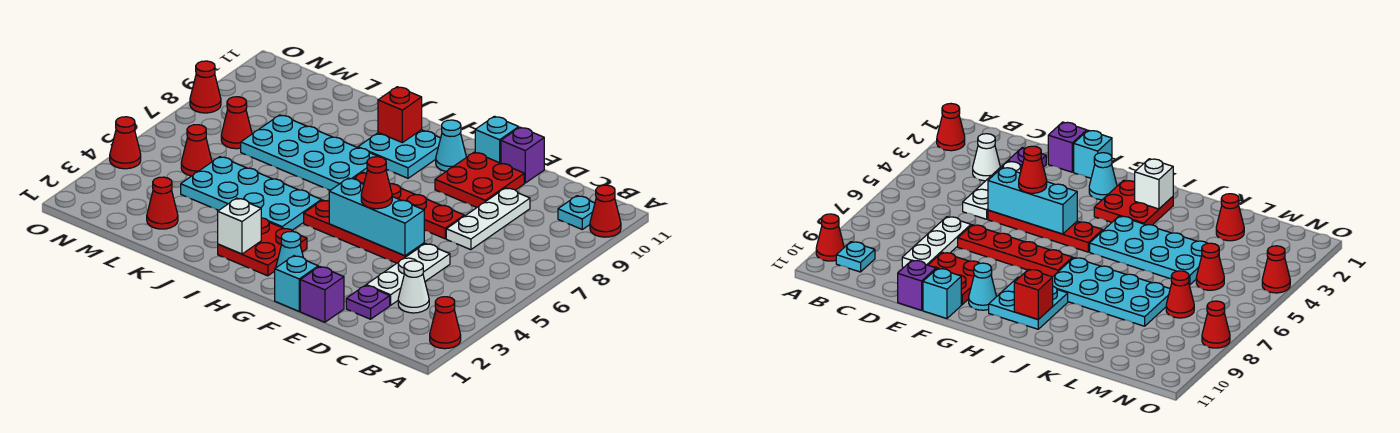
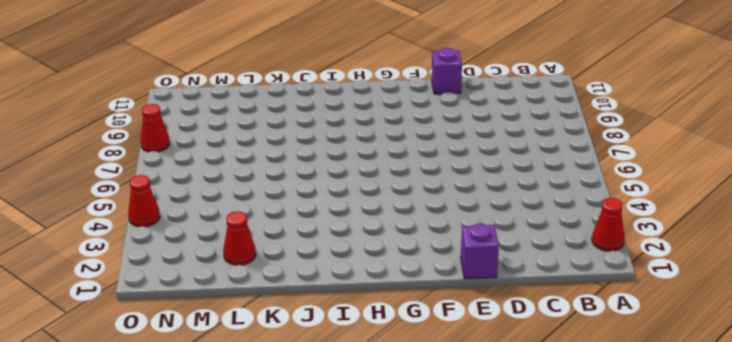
none -> red 1x1 cone [590,185,621,237]
none -> cyan 1x1 plate [558,196,595,229]
none -> white 1x1 cone [398,261,429,313]

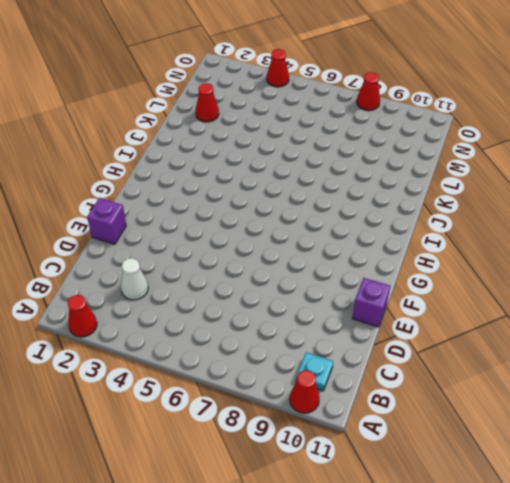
none -> purple 1x1 plate [346,285,390,319]
none -> white 1x3 plate [366,244,450,305]
none -> white 1x3 plate [446,188,530,250]

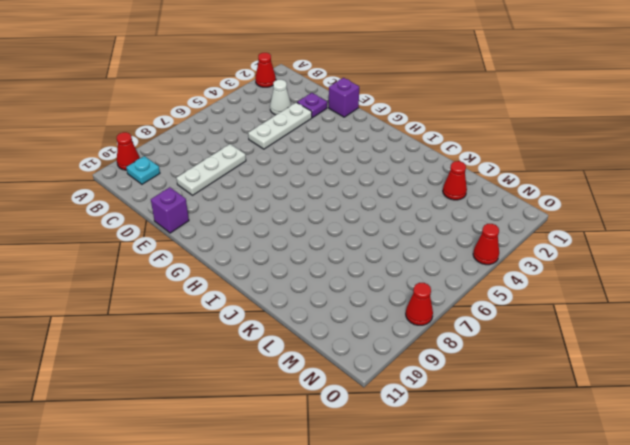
none -> red 1x4 plate [304,200,424,263]
none -> red 1x4 plate [354,172,464,239]
none -> red 2x2 plate [435,152,524,207]

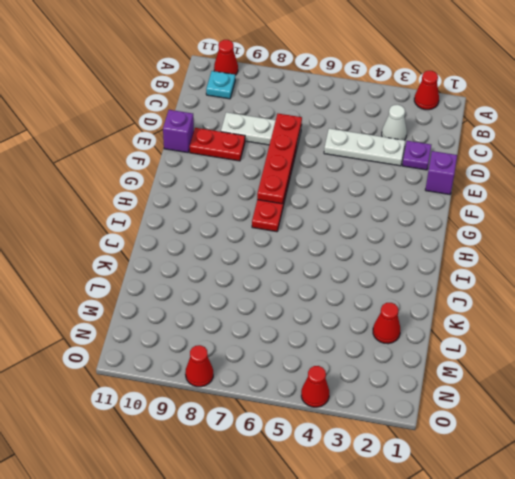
red 1x4 plate [257,114,302,204] -> red 1x4 plate moved to [304,200,424,263]
red 1x2 plate [190,128,245,161] -> red 2x2 plate [435,152,524,207]
none -> cyan 1x1 brick [275,256,318,311]
none -> cyan 1x1 brick [475,116,519,163]
none -> cyan 1x1 cone [276,231,303,268]

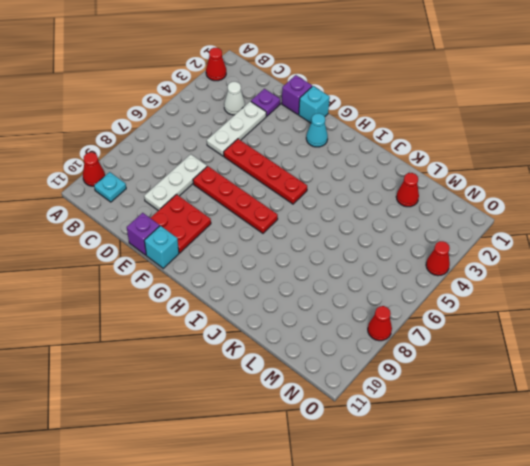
none -> cyan 1x1 cone [436,120,466,171]
none -> red 2x2 plate [218,218,307,276]
none -> cyan 2x2 plate [358,130,441,178]

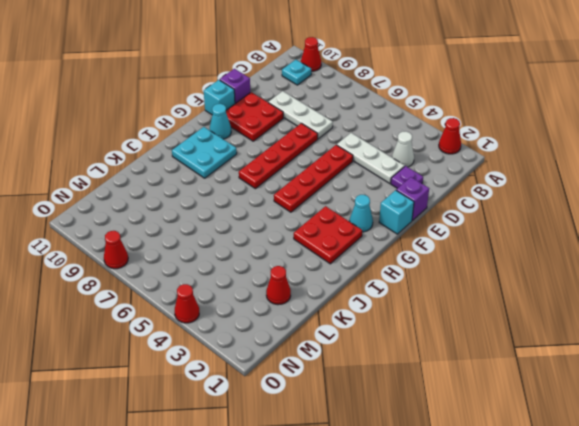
none -> cyan 2x4 plate [181,157,321,230]
none -> cyan 2x4 plate [241,115,378,190]
none -> red 1x1 cone [181,125,212,176]

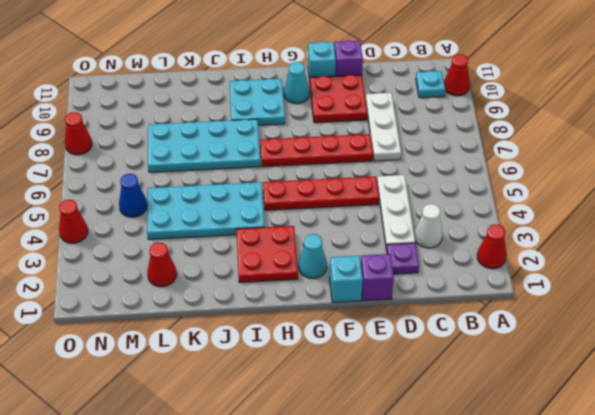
blue 1x1 cone [119,174,147,217] -> red 1x1 cone [181,125,212,176]
none -> red 1x1 cone [221,97,252,149]
none -> cyan 1x3 brick [329,178,424,256]
none -> white 1x1 brick [218,198,261,254]

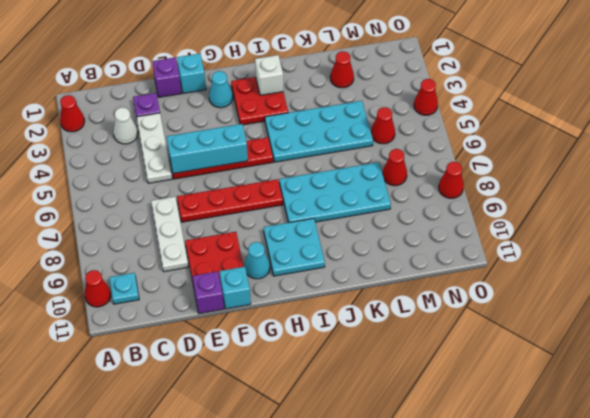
none -> red 1x1 brick [378,87,422,143]
none -> red 1x1 cone [361,157,392,209]

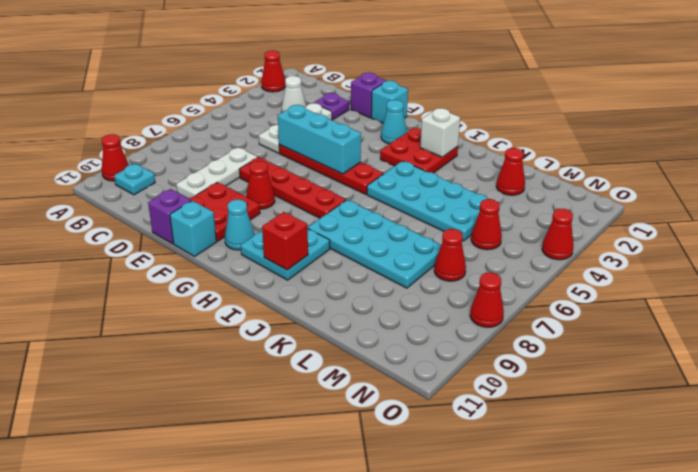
red 1x1 cone [246,161,275,209] -> red 1x1 cone moved to [361,157,392,209]

